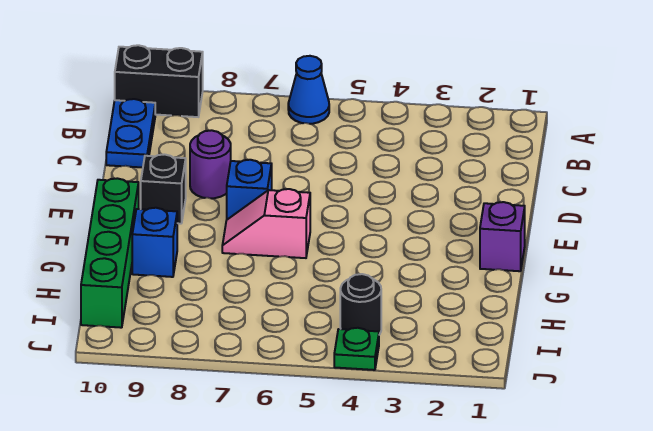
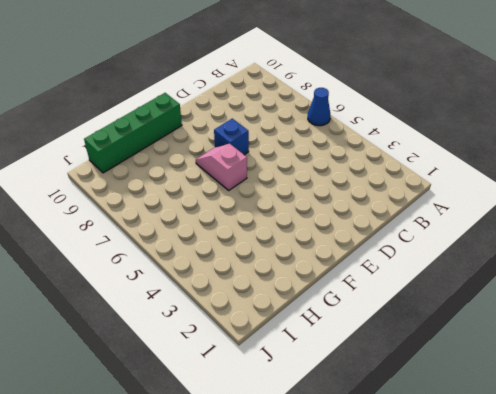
none -> black 1x2 brick [115,45,203,117]
none -> blue 1x2 plate [106,99,155,168]
none -> purple 1x1 round brick [190,130,231,198]

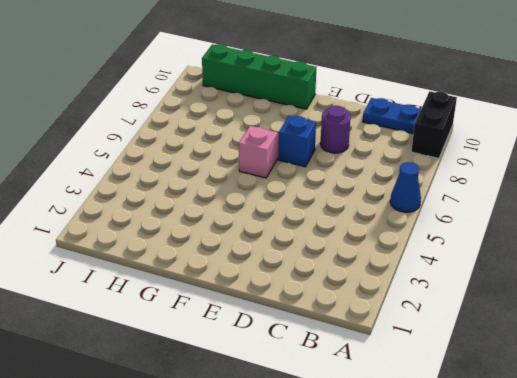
none -> black 1x1 brick [141,154,186,224]
none -> purple 1x1 brick [480,202,525,271]
none -> blue 1x1 brick [132,208,177,277]

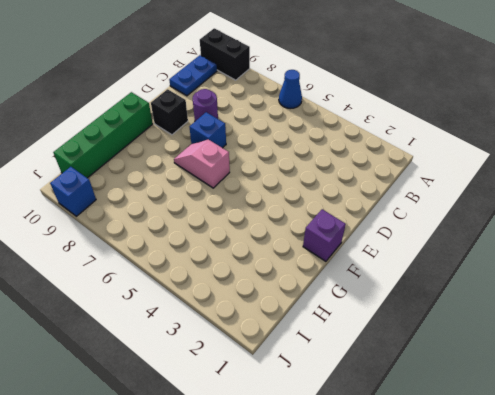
blue 1x1 brick [50,167,96,216] -> blue 1x1 brick moved to [132,208,177,277]
none -> black 1x1 round brick [340,274,381,335]
none -> green 1x1 plate [334,328,379,370]

